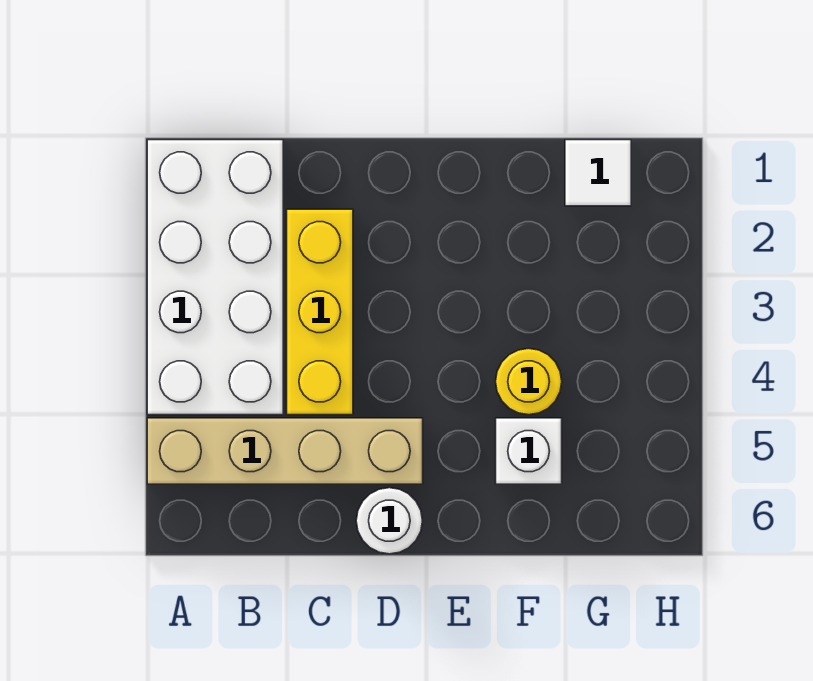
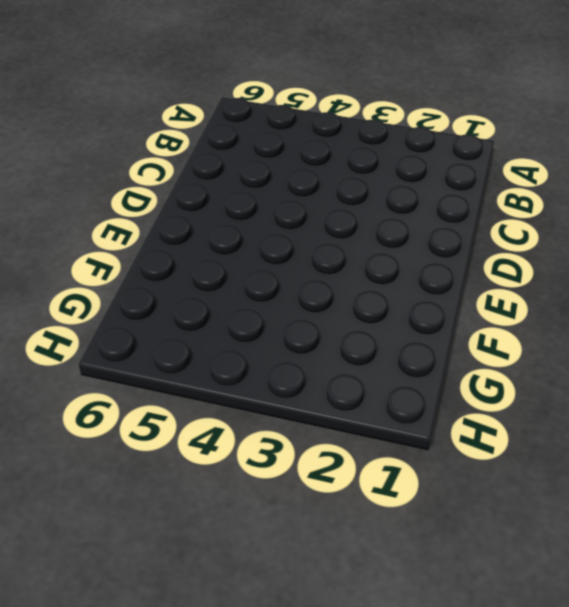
none -> white 2x4 brick [147,140,283,415]
none -> tan 1x4 brick [147,418,423,484]

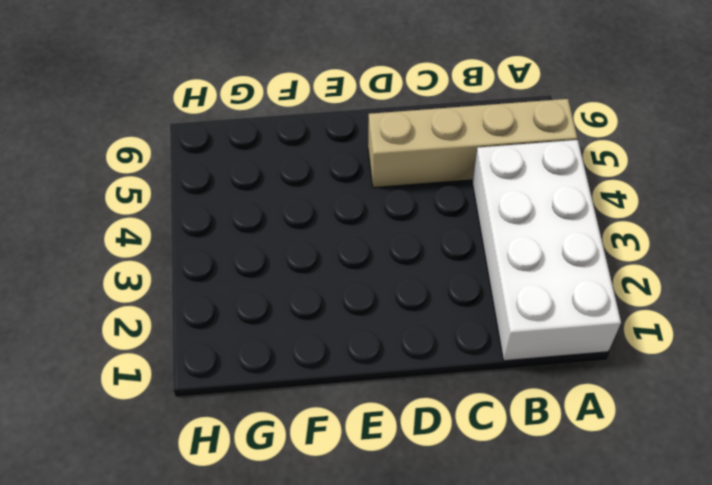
none -> yellow 1x3 brick [287,209,353,415]
none -> white 1x1 round brick [356,488,423,554]

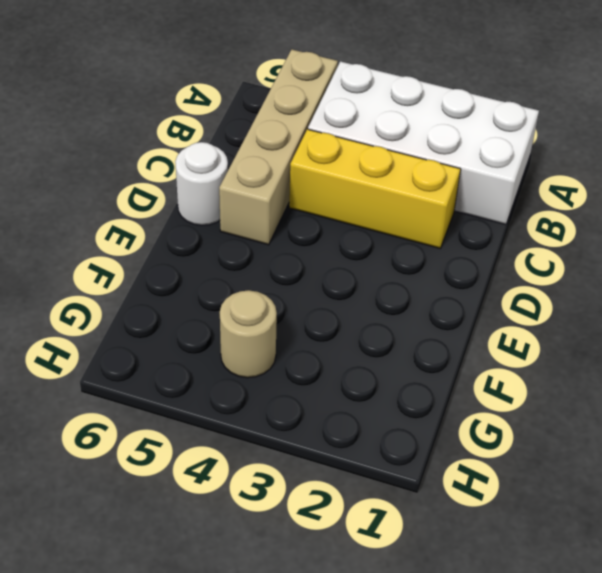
tan 1x1 round brick [220,290,277,378] -> none
none -> yellow 1x1 round brick [496,348,562,415]
none -> white 1x1 brick [496,418,562,484]

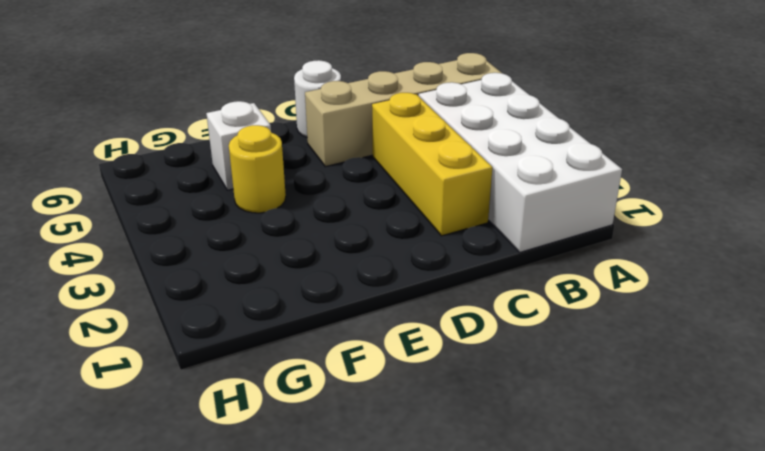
none -> white 1x1 tile [565,140,631,206]

